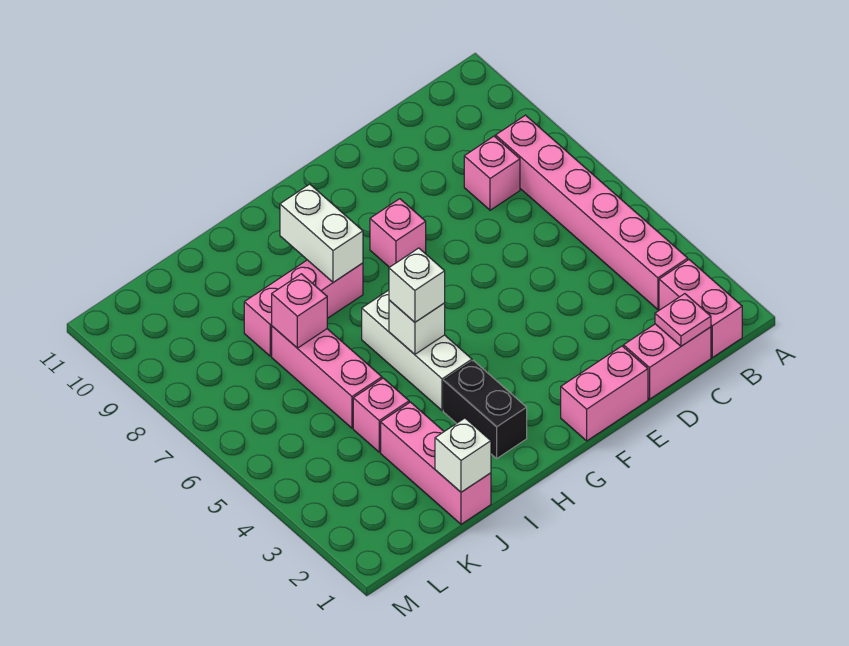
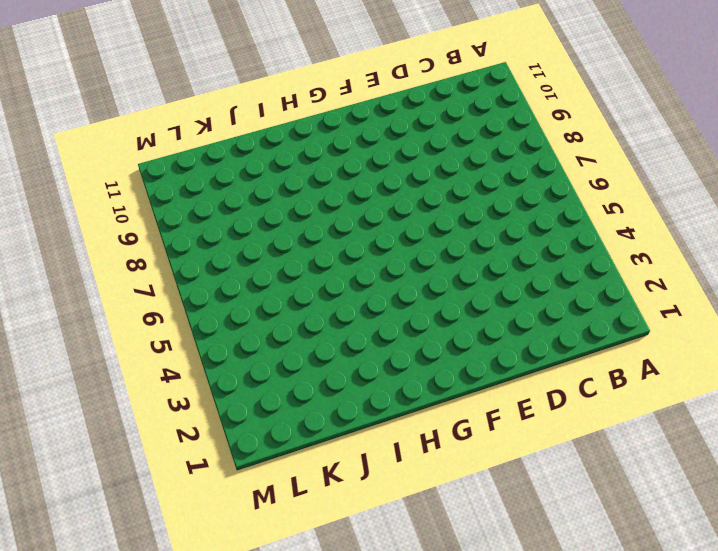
none -> pink 1x2 brick [659,260,742,358]
none -> pink 1x6 brick [496,115,688,309]
none -> pink 1x2 brick [624,324,711,399]

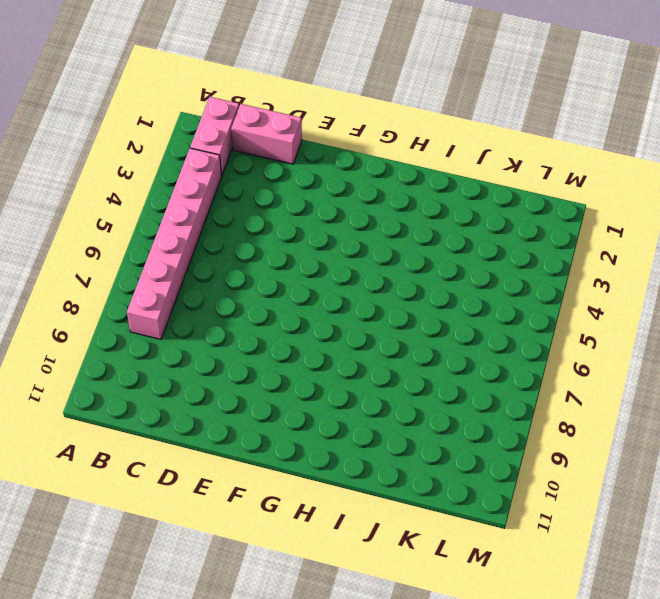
none -> pink 1x1 brick [464,136,520,210]
none -> pink 1x2 brick [561,346,648,441]
none -> pink 1x1 brick [370,199,426,267]

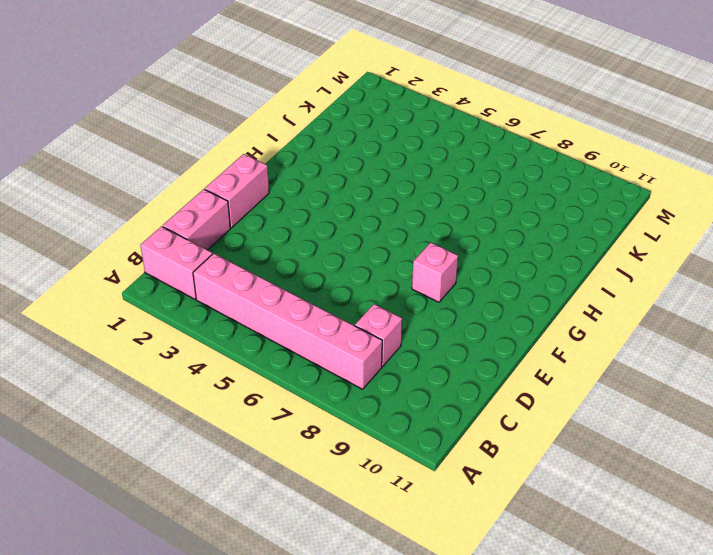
none -> black 1x2 brick [443,360,527,458]
none -> white 1x3 brick [362,290,472,411]
none -> pink 1x3 brick [244,260,363,356]

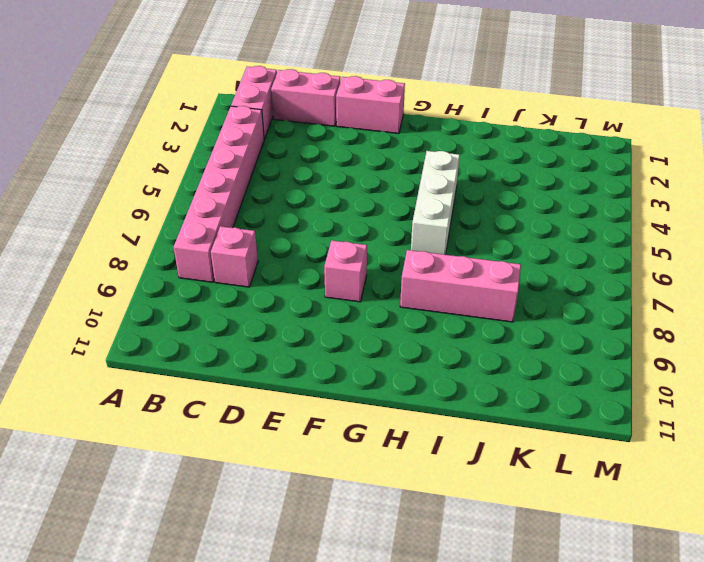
none -> black 1x2 brick [443,360,527,458]
none -> pink 1x3 brick [381,402,491,524]
none -> pink 1x1 brick [353,378,409,452]

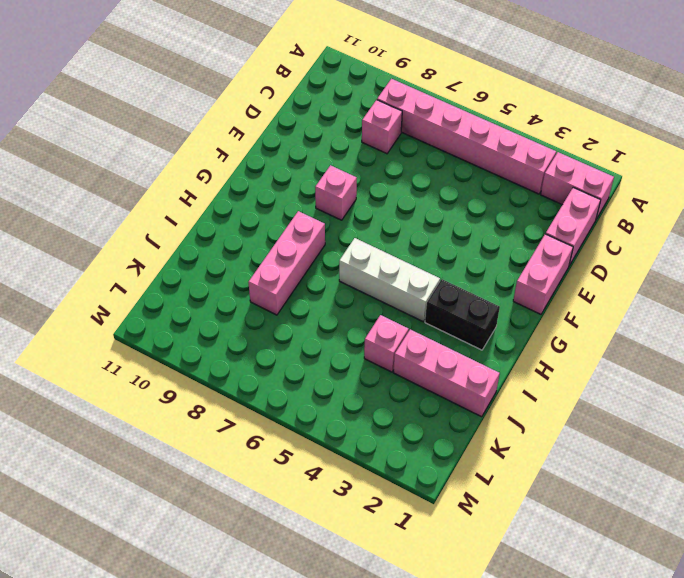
none -> pink 1x3 brick [272,326,382,428]
none -> pink 1x1 plate [655,294,711,346]
none -> white 1x1 brick [389,300,445,354]

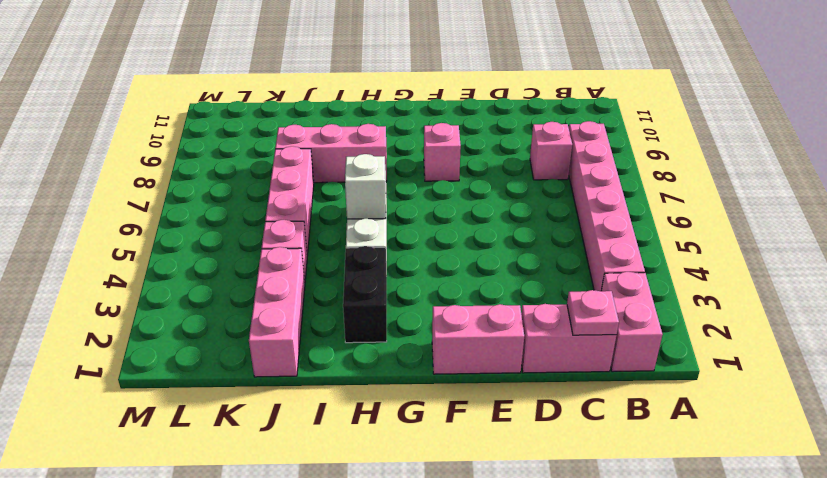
none -> white 1x2 brick [280,184,363,282]
none -> white 1x1 brick [435,418,491,492]
none -> pink 1x1 brick [272,274,327,348]

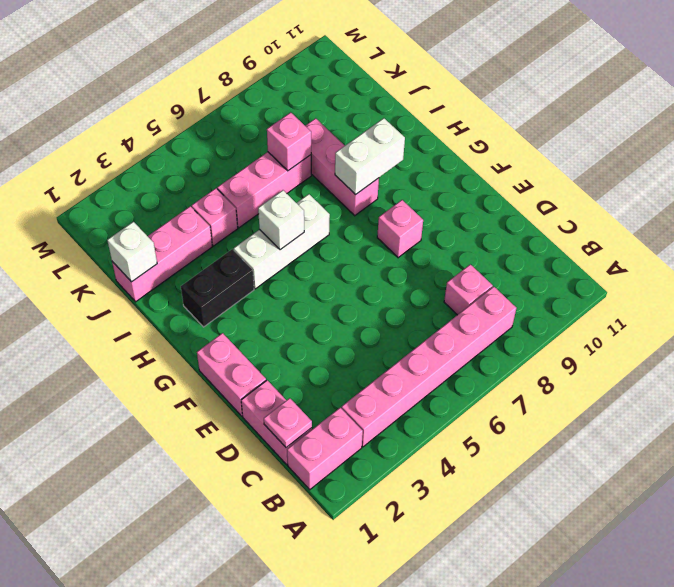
none -> white 1x1 brick [389,248,445,322]

